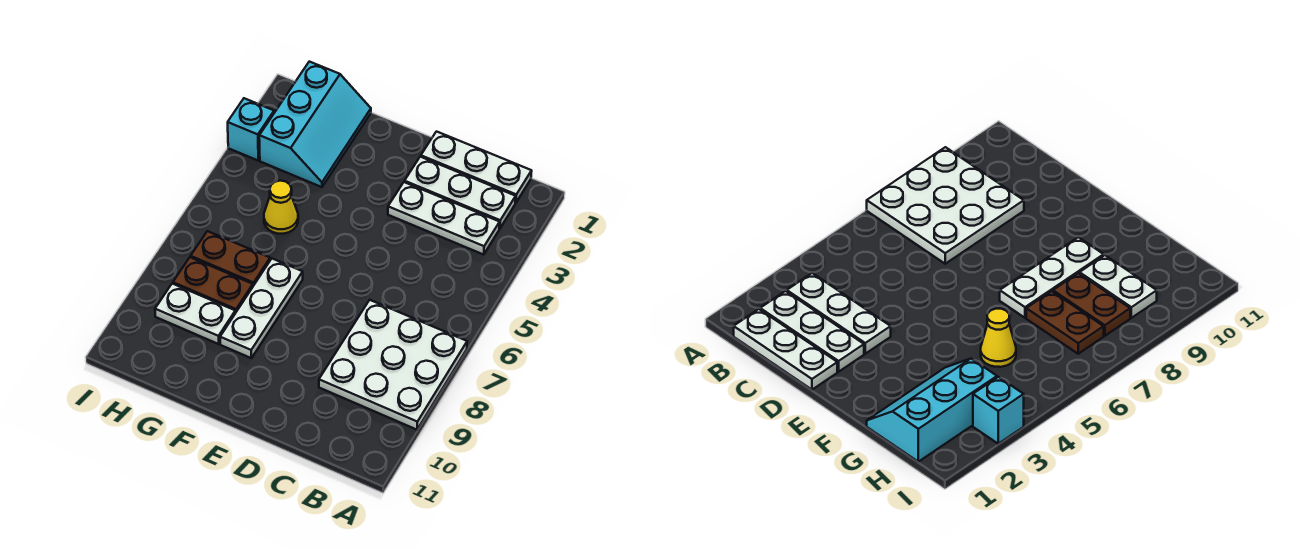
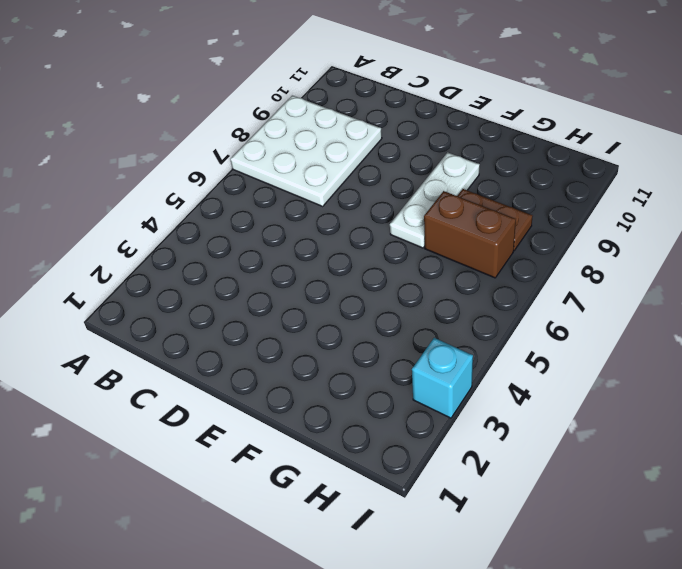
brown 1x2 brick [424,191,516,278] -> brown 1x2 plate [191,231,270,286]
none -> white 1x3 plate [421,132,532,203]
none -> white 1x3 plate [405,157,516,229]

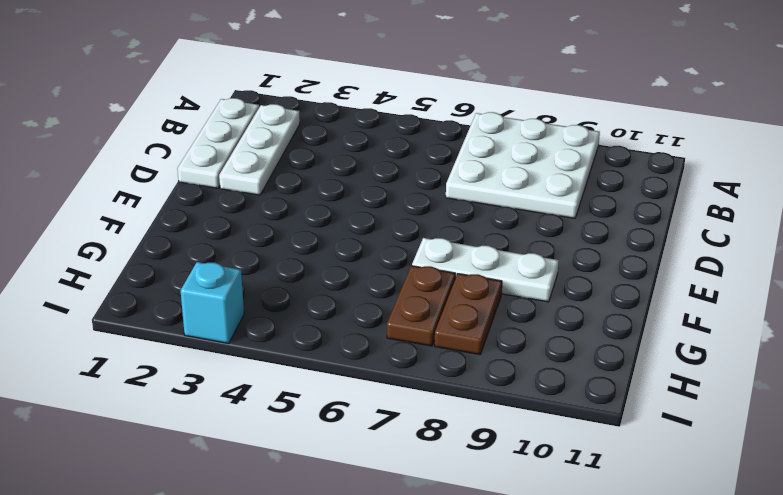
none -> white 1x3 plate [388,182,500,255]
none -> cyan 2x3 slope [259,62,371,187]

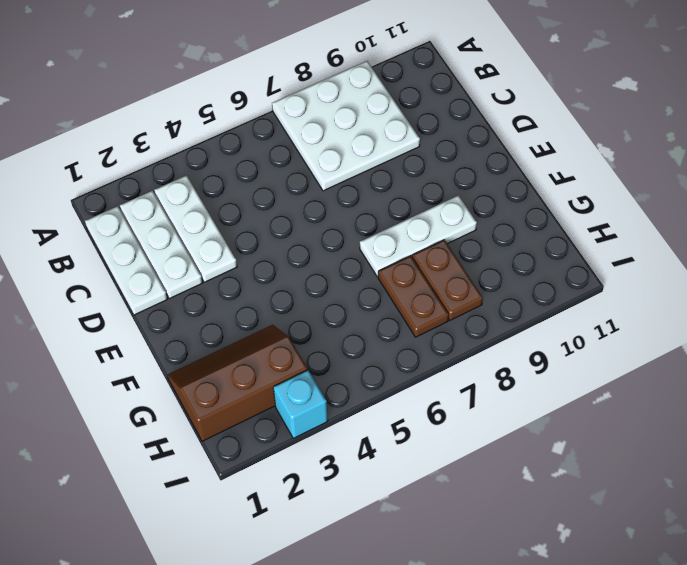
brown 2x3 slope [167,325,307,441] -> cyan 2x3 slope [259,62,371,187]
none -> yellow 1x1 cone [264,181,298,234]
none -> white 1x2 plate [155,284,235,344]

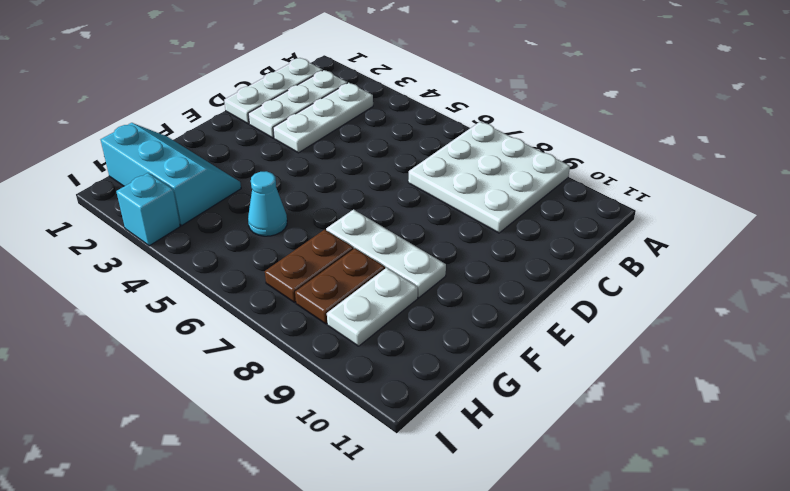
cyan 1x1 cone [248,171,287,236] -> yellow 1x1 cone [264,181,298,234]

